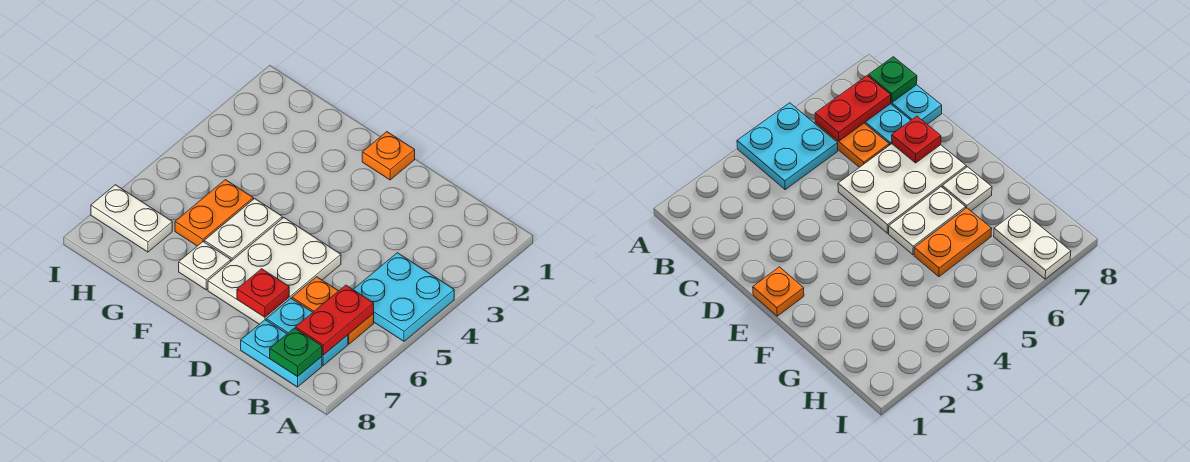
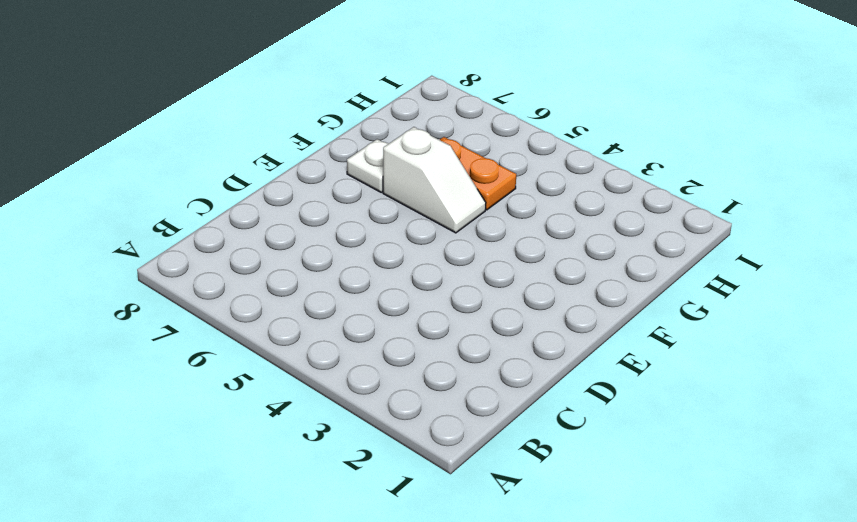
white 1x2 slope [383,127,486,233] -> white 1x2 plate [204,199,282,261]
none -> cyan 2x2 plate [353,253,454,341]
none -> orange 1x2 plate [292,277,374,344]
none -> cyan 1x2 plate [266,298,348,365]

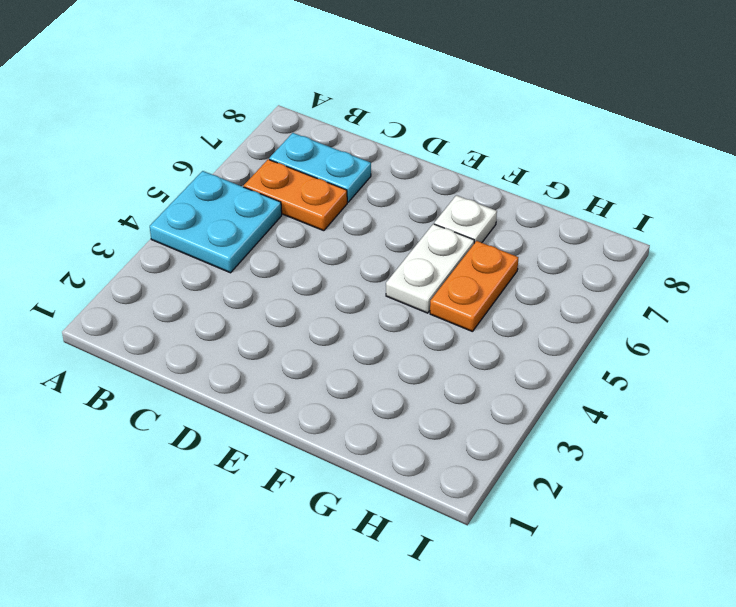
none -> cyan 1x2 plate [241,320,322,387]
none -> white 2x3 plate [208,218,341,324]
none -> orange 1x1 plate [362,132,415,180]

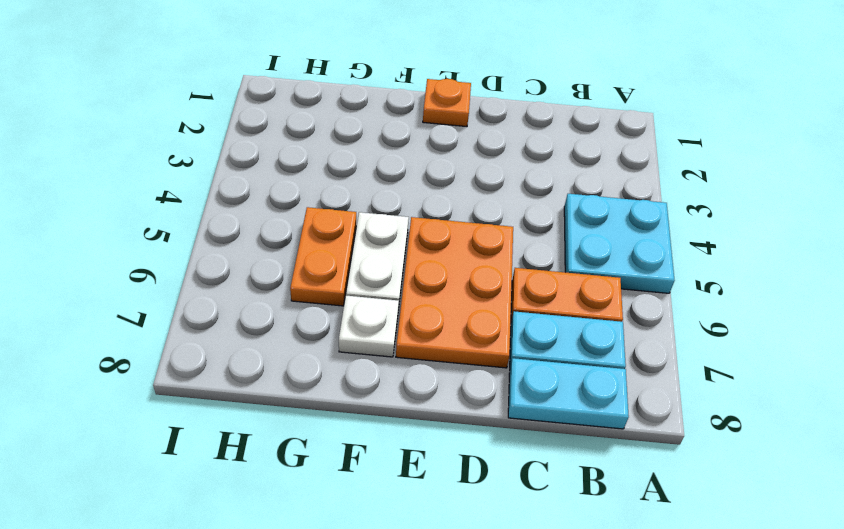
orange 2x3 plate [396,217,513,368] -> white 2x3 plate [208,218,341,324]
none -> white 1x2 plate [91,185,172,252]
none -> red 1x2 plate [296,285,374,355]
none -> green 1x1 plate [270,328,322,377]

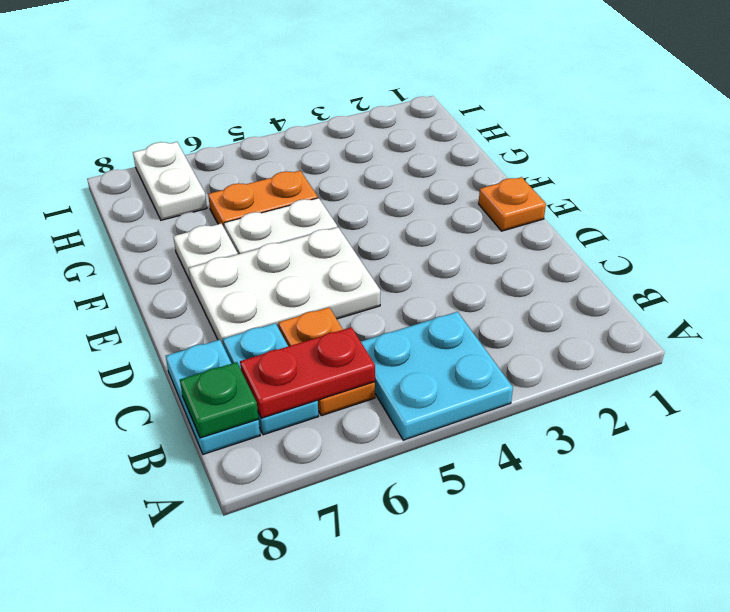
none -> red 1x1 plate [237,269,289,317]

